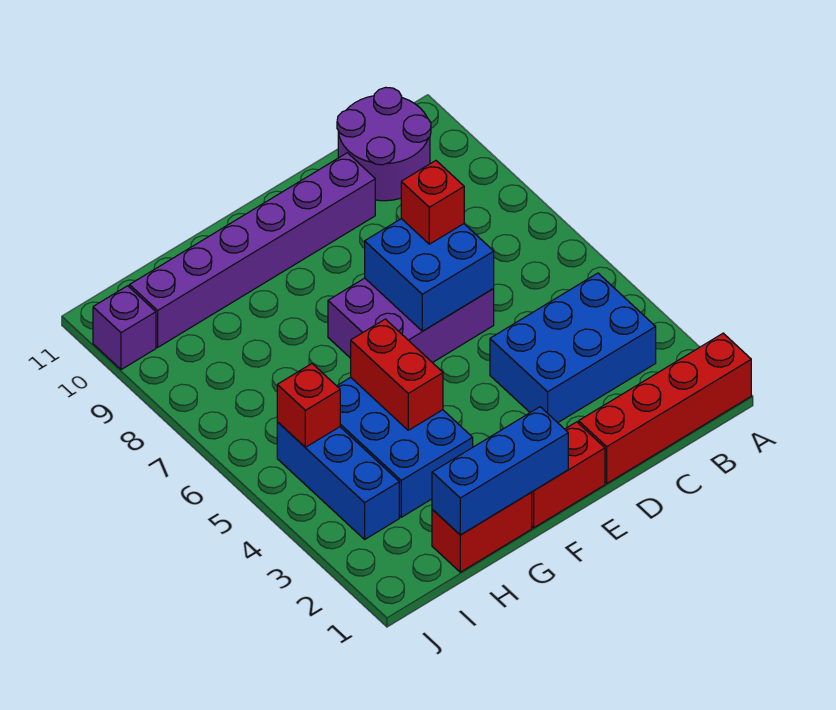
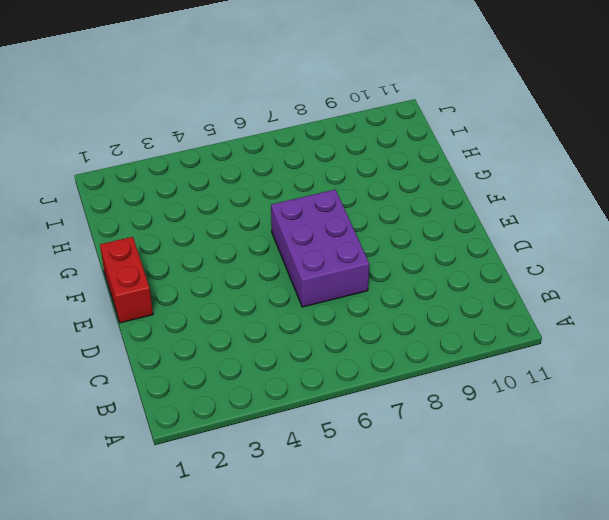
none -> red 1x4 brick [579,333,751,483]
none -> blue 2x3 brick [490,273,656,423]
none -> purple 2x2 round brick [337,87,431,201]

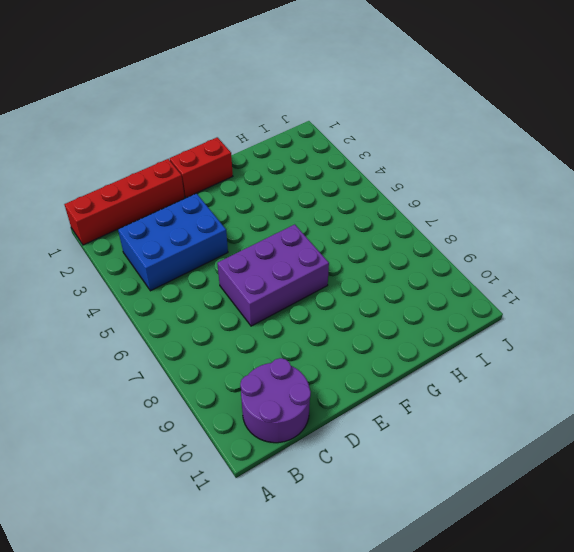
none -> purple 1x6 brick [129,153,375,347]
none -> red 1x2 brick [432,492,532,572]
none -> blue 2x3 brick [337,377,473,517]

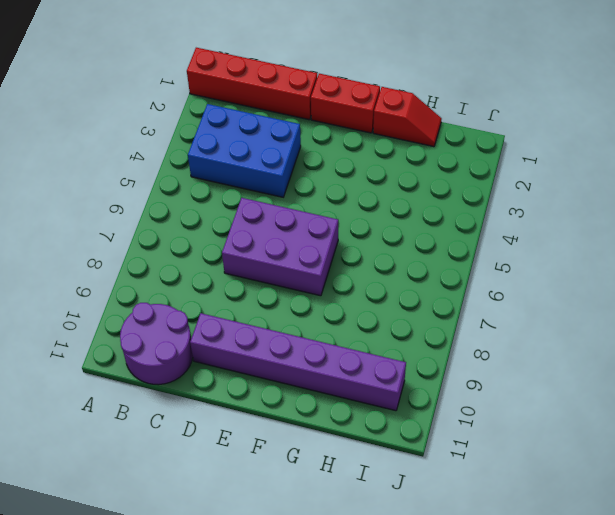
red 1x2 slope [373,87,442,147] -> red 1x2 brick [432,492,532,572]
none -> blue 2x3 brick [337,377,473,517]
none -> blue 1x3 brick [277,422,399,539]
none -> purple 1x1 brick [93,286,156,370]

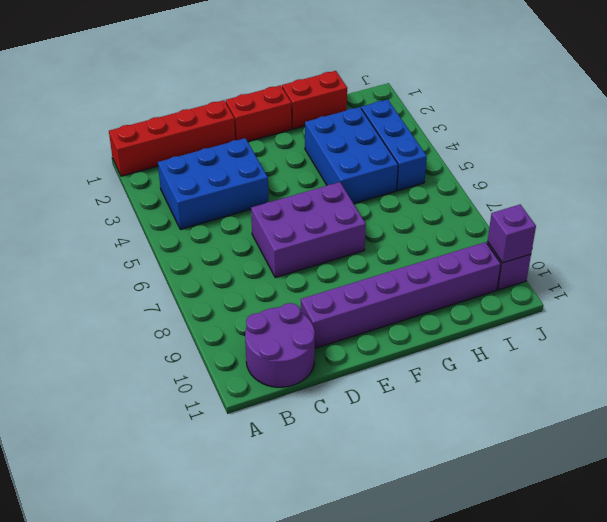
purple 1x1 brick [487,205,536,263] -> none
none -> blue 2x2 brick [365,219,494,331]
none -> blue 1x3 brick [432,407,568,535]
none -> red 1x2 brick [351,319,443,430]

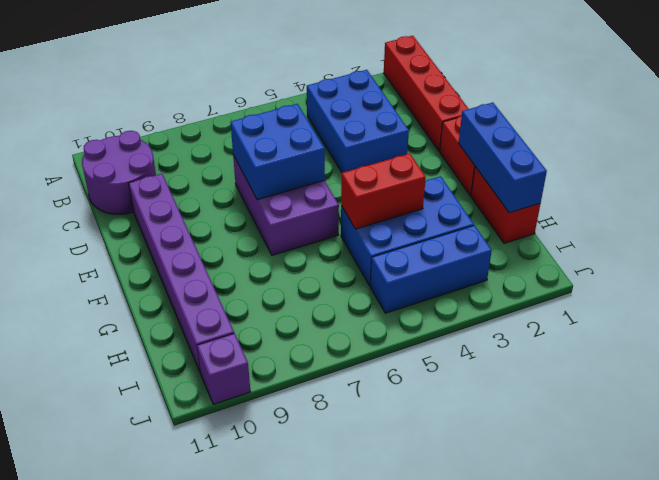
none -> red 1x1 brick [277,364,340,447]
none -> red 1x1 brick [401,161,464,244]

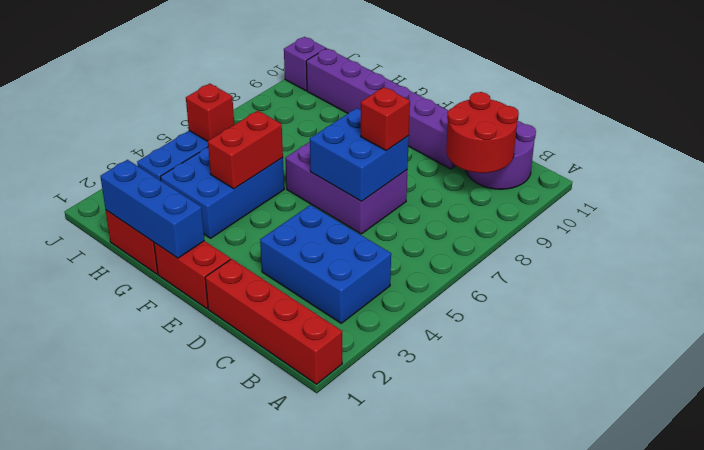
red 2x2 round brick [446,92,519,173] -> none

